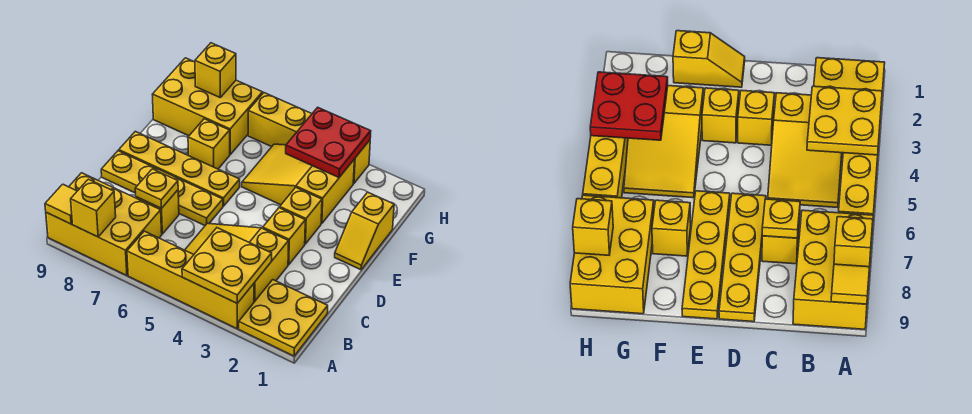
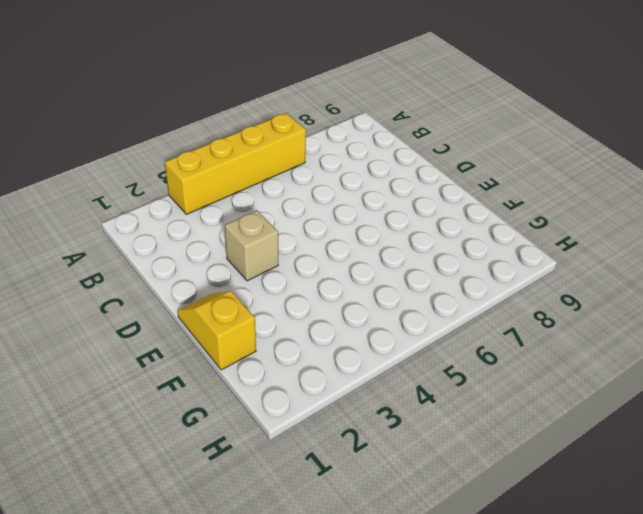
tan 1x1 brick [225,211,278,281] -> yellow 1x1 brick [263,208,305,265]
none -> yellow 2x2 plate [239,280,328,356]
none -> yellow 2x3 brick [46,173,162,276]
none -> yellow 2x3 slope [185,223,289,302]

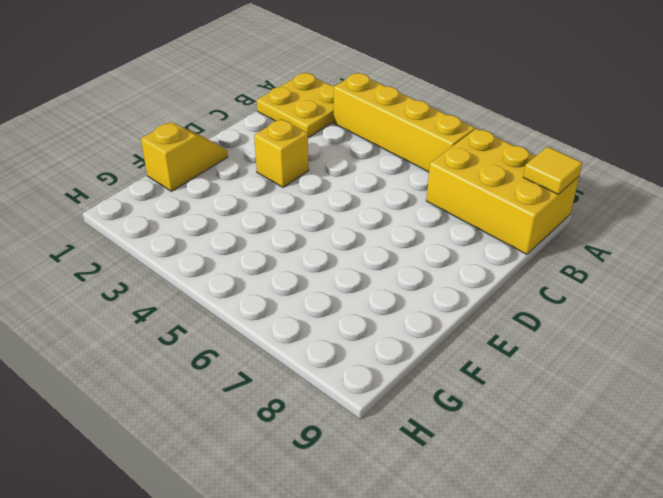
none -> yellow 2x3 slope [185,223,289,302]
none -> yellow 1x1 brick [136,190,179,234]
none -> yellow 1x4 plate [101,151,223,225]

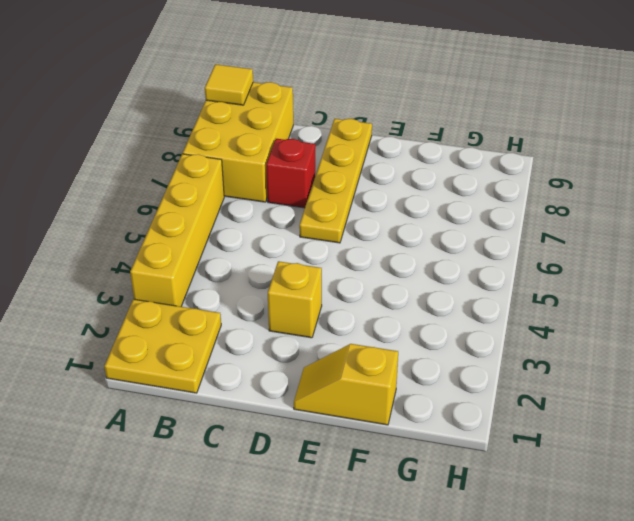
red 1x1 brick [266,139,315,208] -> yellow 1x1 brick [136,190,179,234]
none -> yellow 2x3 slope [185,223,289,302]
none -> yellow 1x1 brick [280,187,322,244]
none -> yellow 1x4 plate [119,131,240,206]

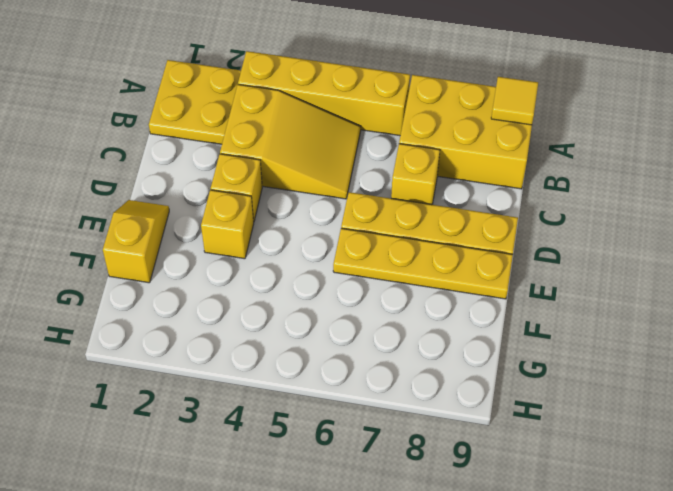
none -> yellow 2x3 slope [242,144,354,224]
none -> yellow 1x1 brick [188,119,230,169]
none -> yellow 2x3 brick [152,58,263,154]

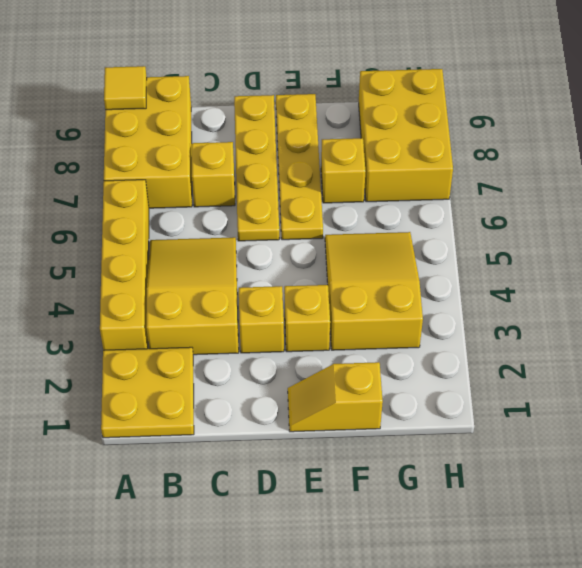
none -> yellow 1x4 brick [248,93,370,183]
none -> yellow 2x2 plate [182,228,272,303]
none -> yellow 1x1 brick [71,179,116,237]

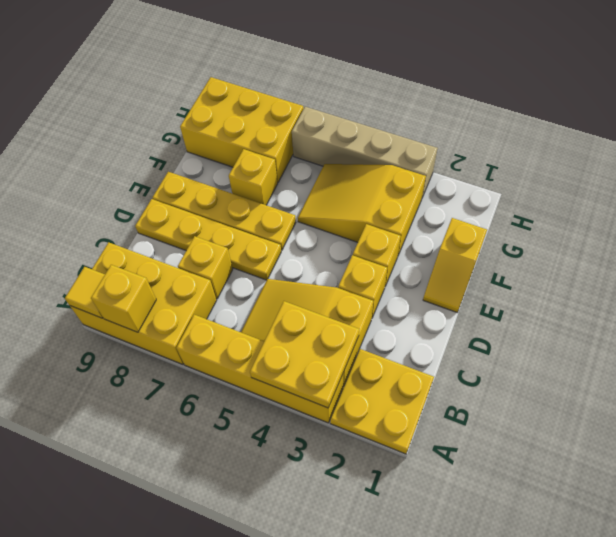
tan 1x4 brick [292,107,438,197] -> yellow 1x4 brick [248,93,370,183]
none -> yellow 1x1 plate [135,169,178,209]
none -> red 2x2 plate [286,107,371,177]
none -> yellow 1x1 brick [195,43,236,97]

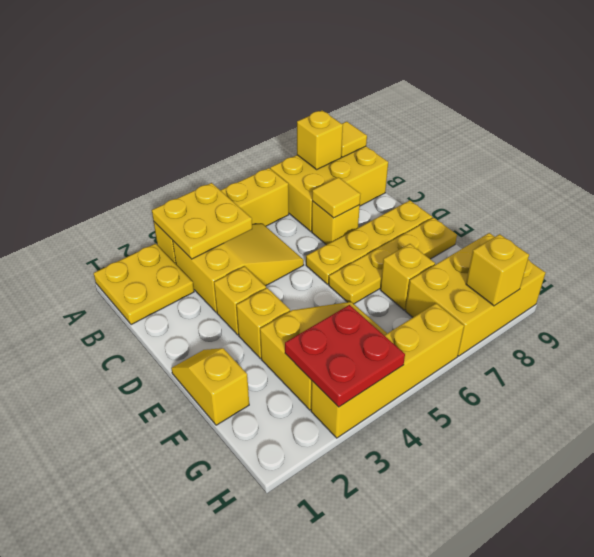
yellow 1x1 tile [312,177,360,218] -> yellow 1x1 plate [135,169,178,209]

